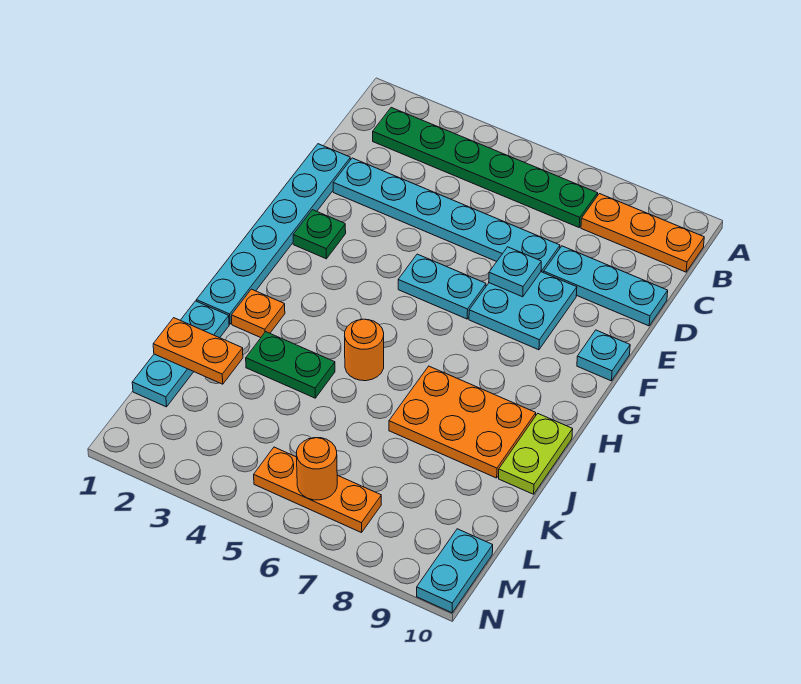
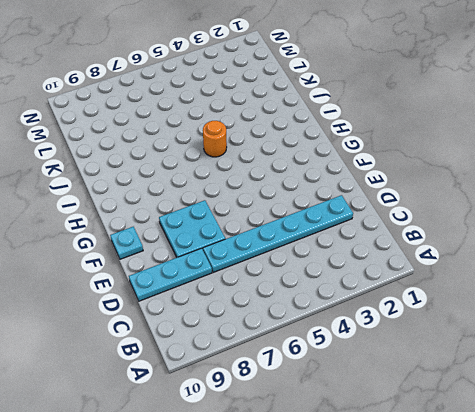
none -> green 1x6 plate [373,108,598,227]
none -> orange 1x3 plate [581,194,704,272]
none -> cyan 1x6 plate [196,144,350,324]

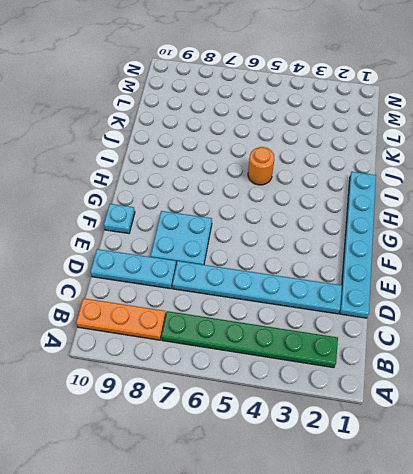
none -> green 1x1 plate [293,210,346,259]
none -> cyan 1x2 plate [398,254,486,319]
none -> orange 1x1 plate [231,289,285,338]

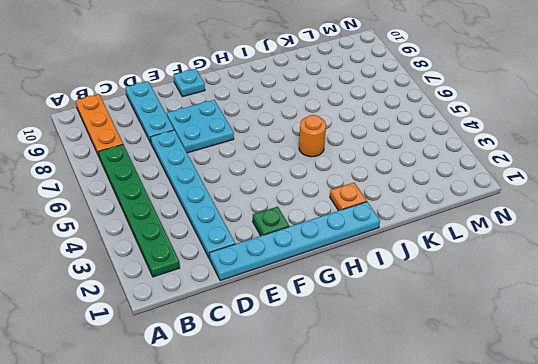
none -> cyan 1x2 plate [398,254,486,319]
none -> orange 2x3 plate [389,366,536,478]
none -> lime 1x2 plate [499,414,573,494]

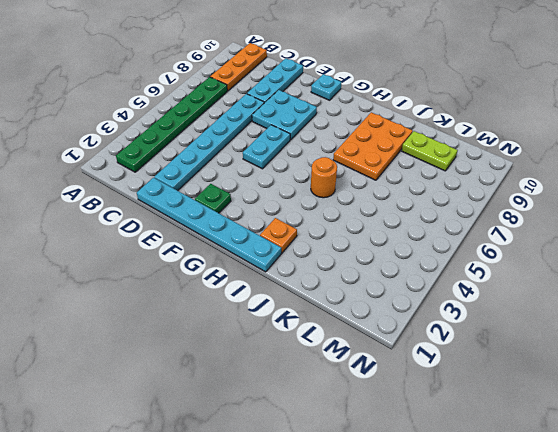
lime 1x2 plate [402,131,458,171] -> lime 1x2 plate moved to [499,414,573,494]
none -> cyan 1x3 plate [132,301,229,407]
none -> green 1x2 plate [246,332,335,398]
none -> orange 1x3 plate [254,447,381,533]

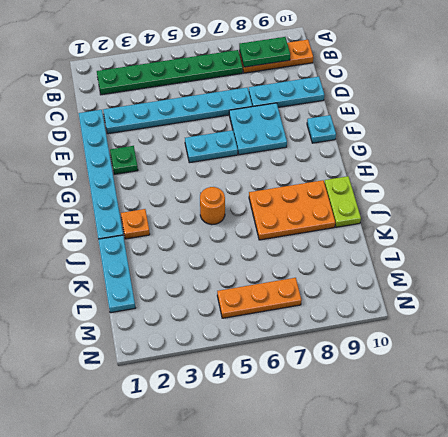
green 1x2 plate [239,37,290,67] -> green 1x2 plate moved to [246,332,335,398]
none -> cyan 1x2 plate [417,529,493,613]
none -> cyan 1x1 plate [489,247,541,297]
none -> orange 1x2 plate [153,318,243,384]

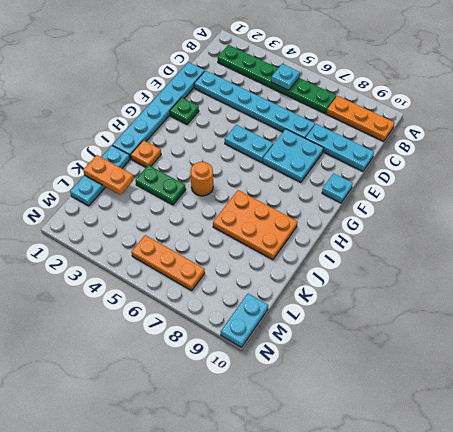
cyan 1x1 plate [271,64,300,90] -> cyan 1x1 plate moved to [489,247,541,297]
none -> lime 1x2 plate [499,414,573,494]
none -> orange 1x1 round brick [297,438,337,500]

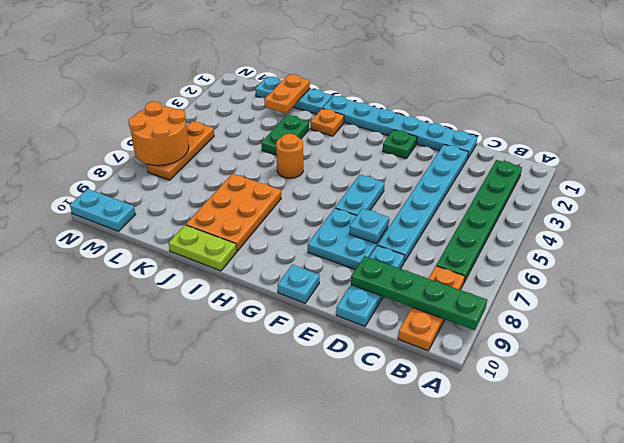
green 1x4 plate [351,256,487,330] -> none
orange 2x2 round brick [128,102,189,166] -> orange 1x1 round brick [297,438,337,500]

